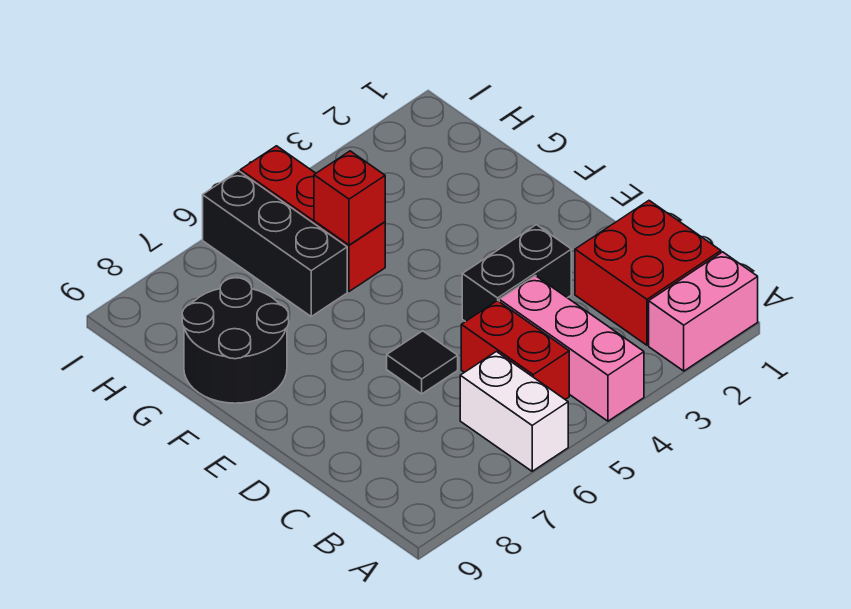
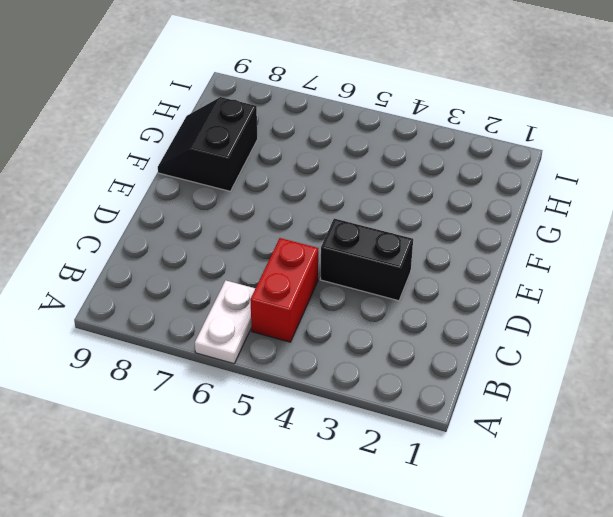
white 1x2 plate [195,280,255,364] -> white 1x2 brick [460,352,568,471]
black 2x2 slope [158,97,258,191] -> black 2x2 round brick [182,278,289,403]
none -> pink 1x2 brick [649,252,758,371]
none -> pink 1x3 brick [499,276,644,421]

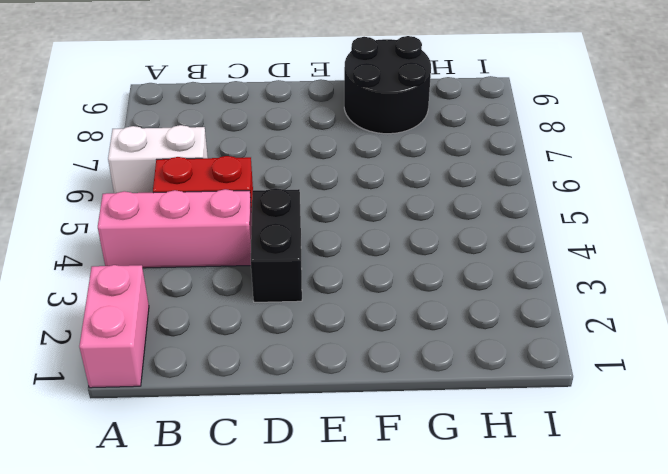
none -> red 2x2 brick [575,201,721,345]
none -> black 1x1 tile [387,331,458,394]

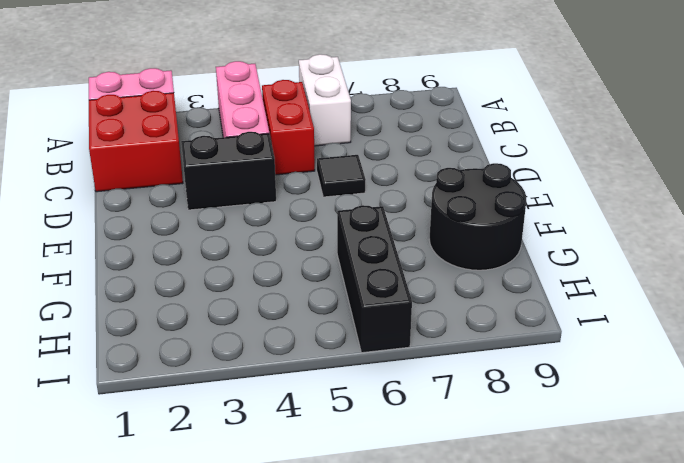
none -> red 1x3 brick [240,146,385,291]
none -> red 1x1 brick [314,151,385,245]

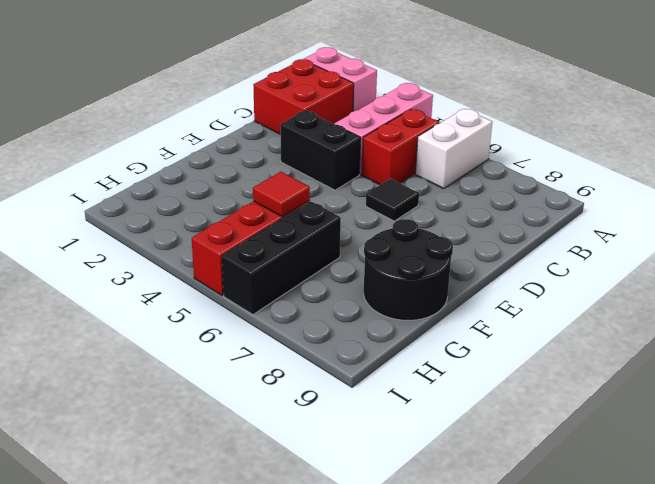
red 1x1 tile [253,172,310,217] -> red 1x1 brick [314,151,385,245]

